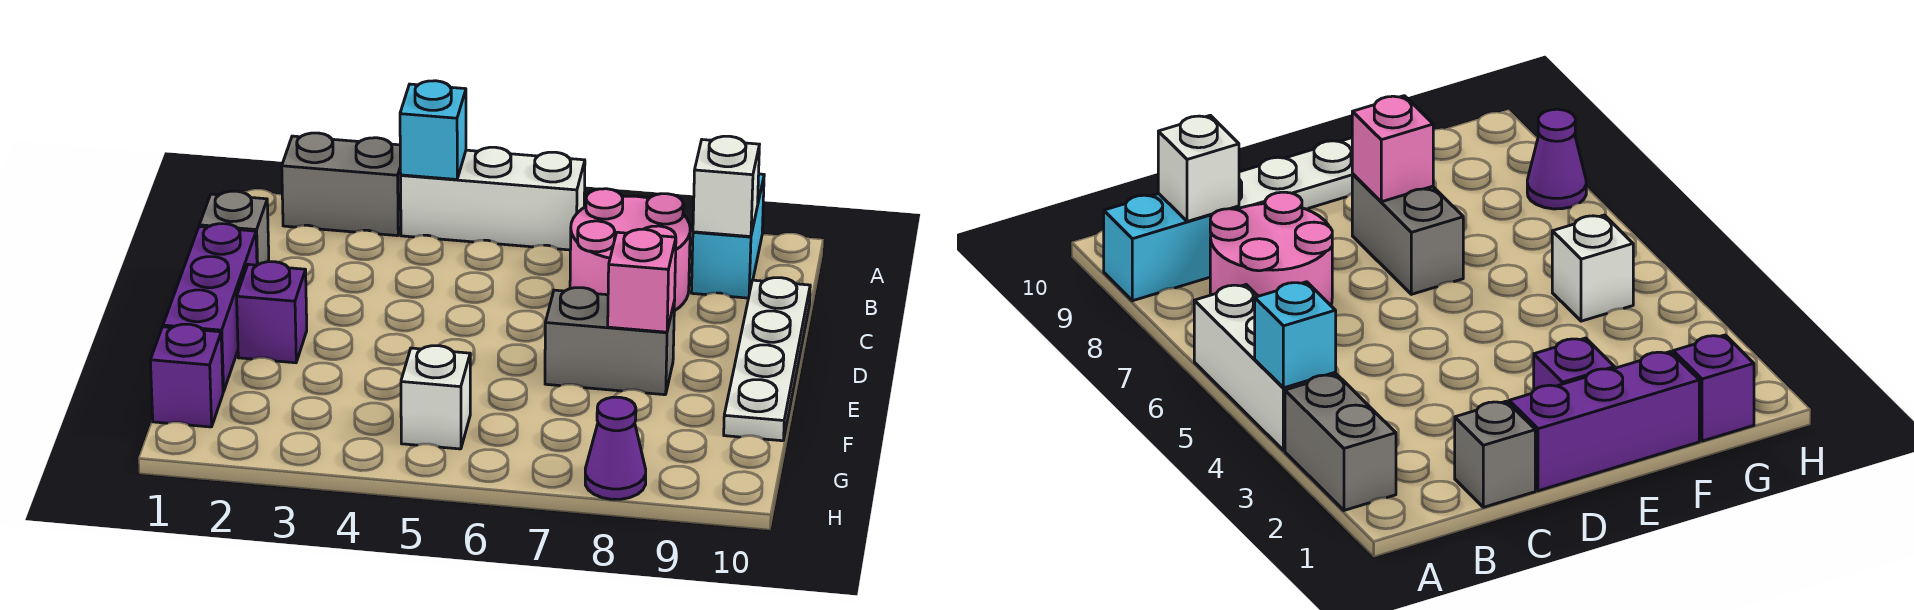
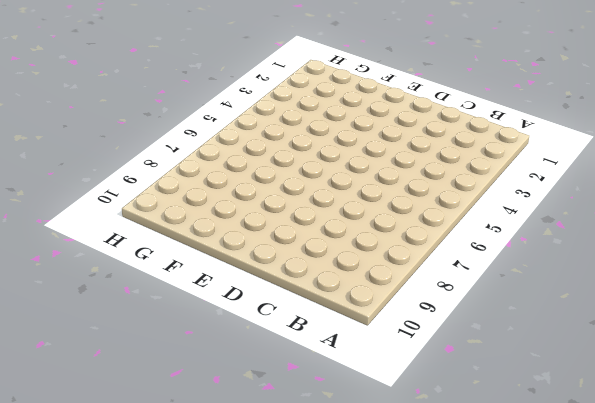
none -> grey 1x2 brick [282,133,401,236]
none -> white 1x3 brick [401,147,585,250]
none -> cyan 1x2 brick [691,174,764,298]

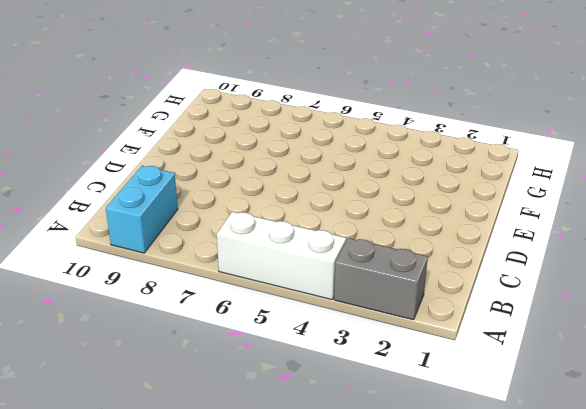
none -> pink 2x2 round brick [570,189,690,311]
none -> grey 1x1 brick [199,191,269,265]
none -> white 1x4 plate [724,278,810,441]

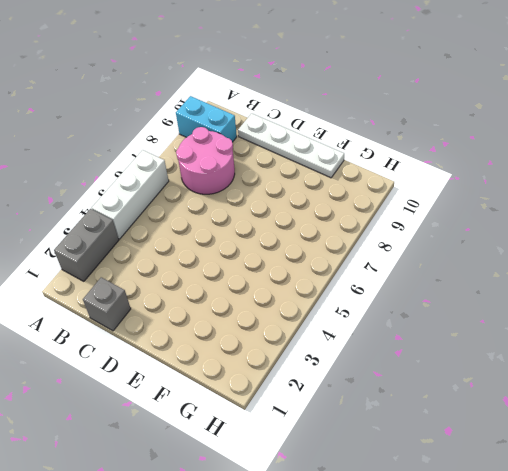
none -> purple 1x3 brick [163,224,257,392]
none -> purple 1x1 brick [237,262,307,363]
none -> grey 1x2 brick [545,288,674,395]

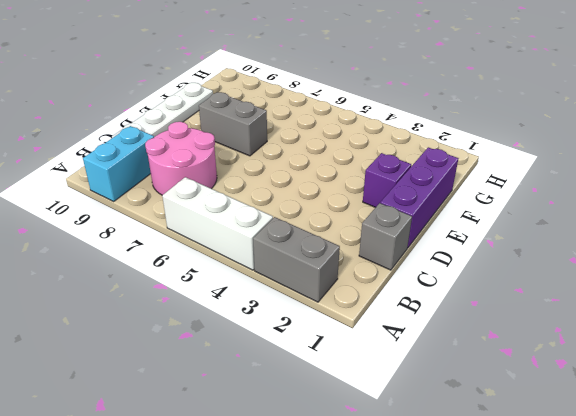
none -> purple 1x1 brick [150,324,223,427]
none -> white 1x1 brick [401,346,470,449]
none -> purple 1x1 cone [585,397,646,499]

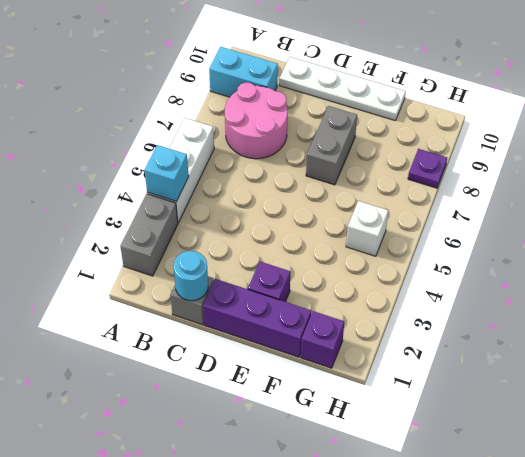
cyan 1x1 round brick [173,251,208,301] -> none
purple 1x1 plate [408,149,447,188] -> purple 1x1 cone [585,397,646,499]
none -> white 1x1 brick [693,136,760,237]
none -> pink 1x1 brick [608,229,676,332]

